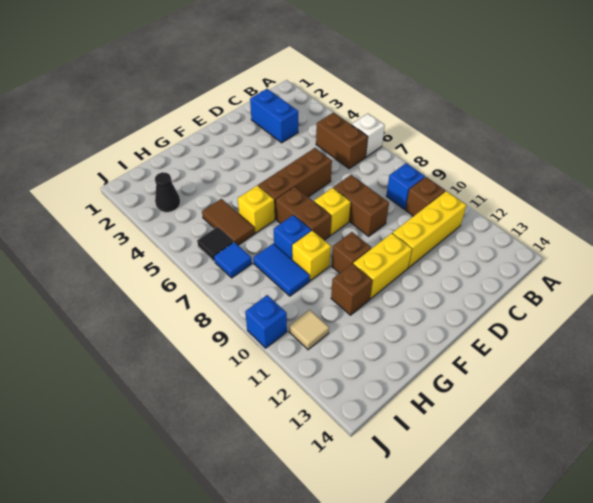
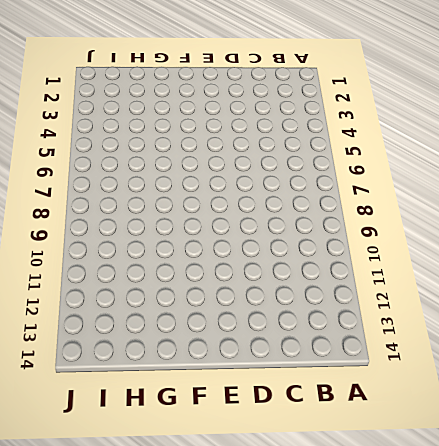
none -> white 1x1 brick [351,114,385,157]
none -> brown 1x2 brick [316,112,368,169]
none -> blue 1x1 brick [386,163,425,209]

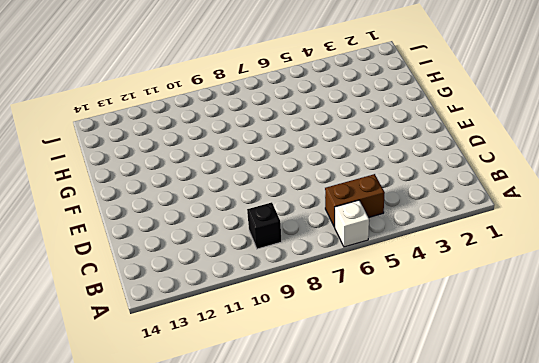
black 1x1 brick [247,202,282,249] -> blue 1x1 brick [386,163,425,209]
none -> brown 1x1 brick [405,177,445,216]
none -> yellow 1x3 brick [393,191,466,268]
none -> blue 1x2 brick [250,89,298,143]

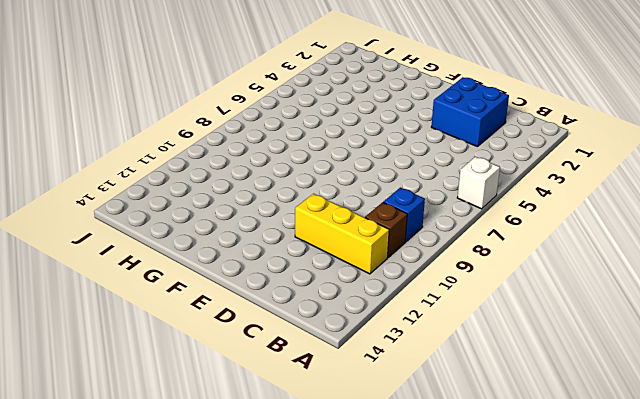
blue 2x2 brick [431,77,509,147] -> blue 1x2 brick [250,89,298,143]
none -> brown 1x2 brick [316,112,368,169]
none -> brown 1x3 brick [258,148,332,219]
none -> brown 1x2 brick [333,175,389,236]

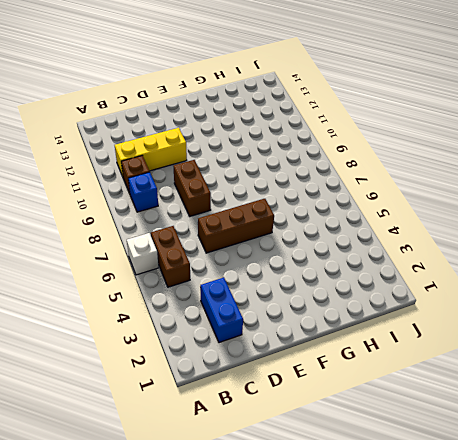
none -> yellow 1x1 brick [314,188,351,235]
none -> yellow 1x2 brick [353,233,412,299]
none -> brown 1x2 brick [276,187,331,240]

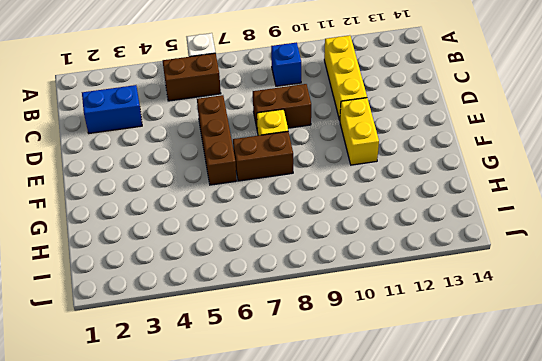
none -> brown 1x1 brick [405,177,445,216]
none -> brown 1x1 brick [332,232,371,273]
none -> yellow 1x1 brick [238,186,275,233]

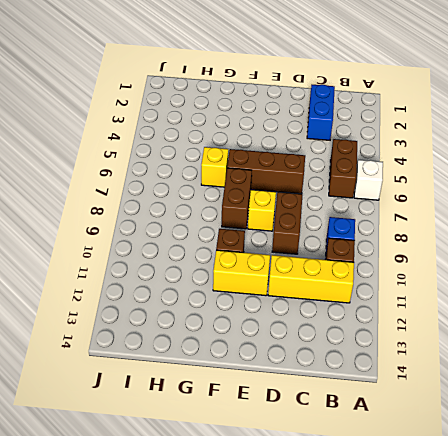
none -> blue 1x1 brick [274,215,311,260]
none -> yellow 1x1 brick [292,231,331,280]
none -> brown 1x1 brick [331,264,372,315]

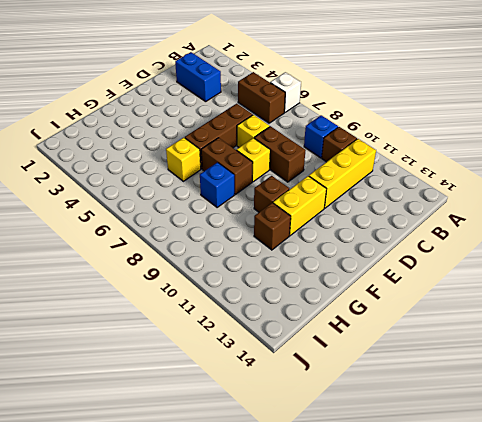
yellow 1x1 brick [237,115,270,147] -> yellow 1x1 brick moved to [292,231,331,280]
none -> brown 1x2 tile [202,199,255,245]
none -> blue 1x2 tile [253,244,310,296]
none -> black 1x1 cone [155,172,180,212]

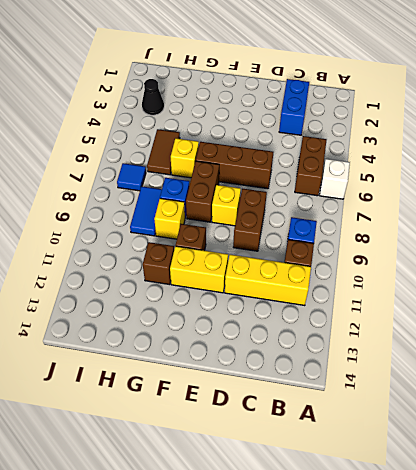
none -> black 1x1 tile [197,227,234,262]
none -> tan 1x1 tile [289,310,329,350]
none -> blue 1x1 brick [245,295,287,348]

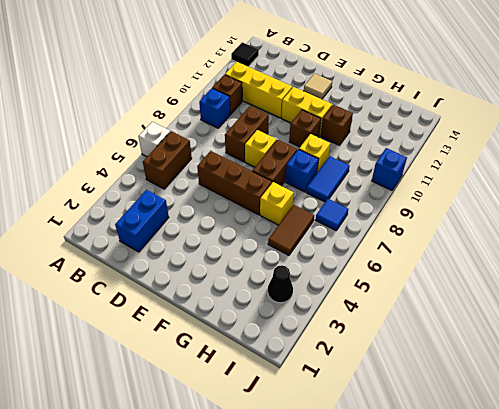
black 1x1 tile [231,42,259,67] -> black 1x1 tile moved to [197,227,234,262]
tan 1x1 tile [304,74,332,99] -> tan 1x1 tile moved to [289,310,329,350]

